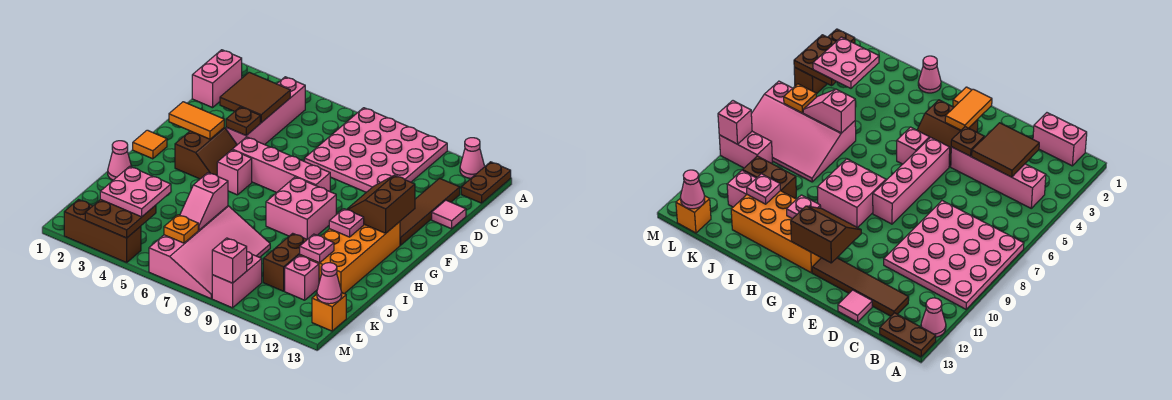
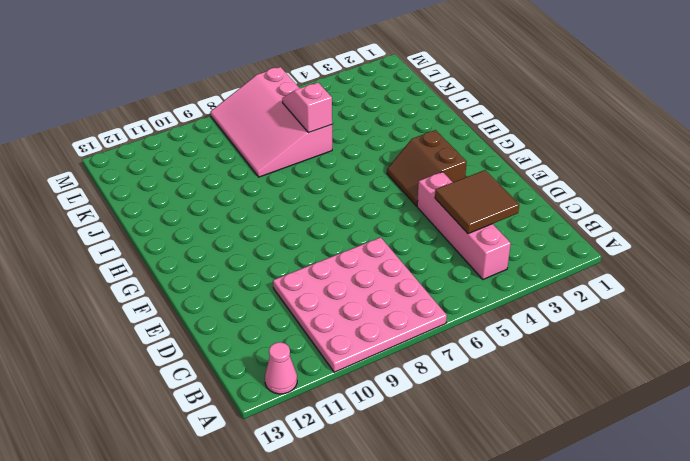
none -> brown 1x2 plate [461,162,511,203]
none -> pink 1x2 brick [192,50,242,108]
none -> brown 1x4 tile [400,178,460,245]
none -> pink 1x1 tile [432,200,466,229]

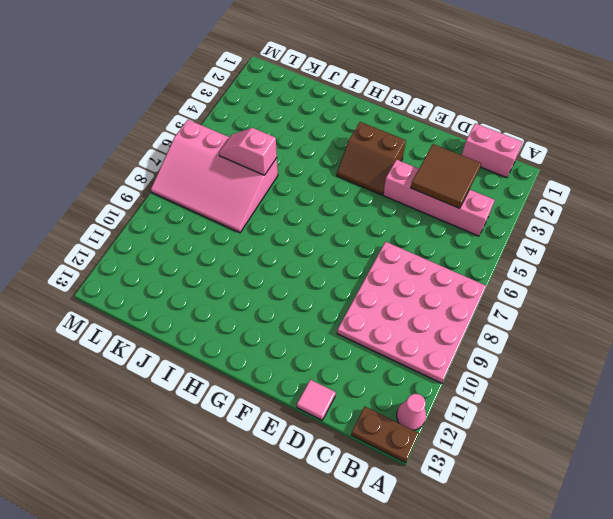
none -> brown 1x4 tile [400,178,460,245]
none -> pink 1x4 brick [232,137,331,193]
none -> orange 1x1 tile [133,130,167,159]
none -> pink 1x1 brick [217,150,252,195]

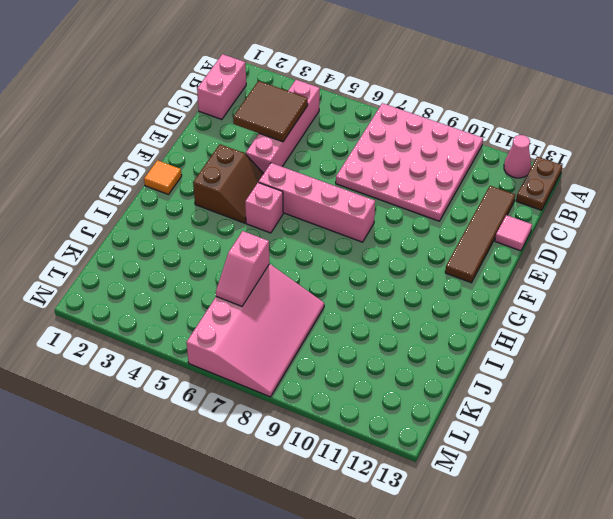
none -> pink 2x2 brick [266,177,336,239]
none -> orange 2x4 brick [300,222,400,294]
none -> pink 1x1 cone [108,141,131,180]
none -> brown 1x2 brick [263,233,307,291]

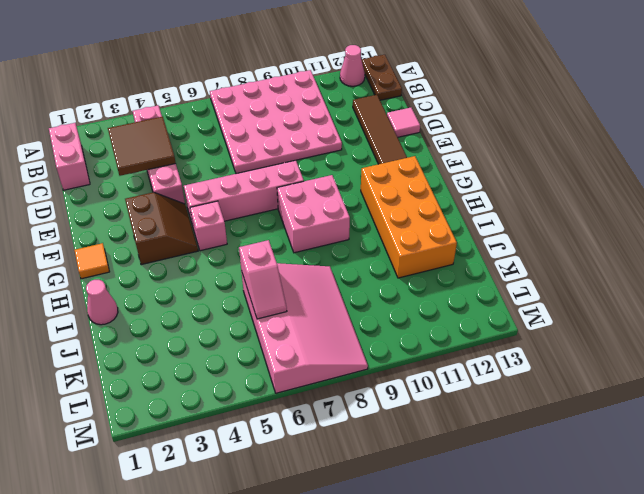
none -> brown 1x2 brick [263,233,307,291]
none -> pink 1x1 brick [285,255,319,300]
none -> pink 1x2 brick [212,252,262,308]
none -> orange 1x1 brick [312,293,346,331]

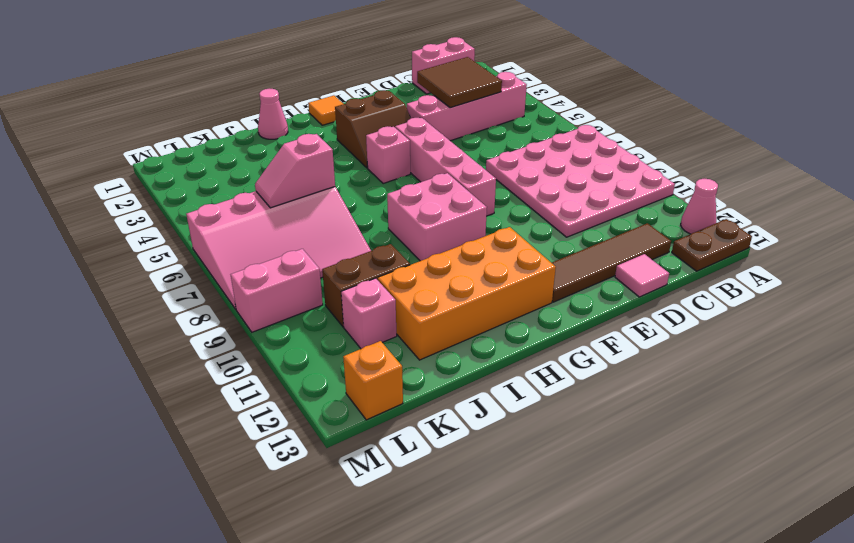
none -> brown 1x3 brick [64,200,141,263]
none -> brown 1x1 plate [226,107,260,135]
none -> orange 1x2 tile [169,102,224,139]
none -> brown 2x2 slope [347,175,415,233]

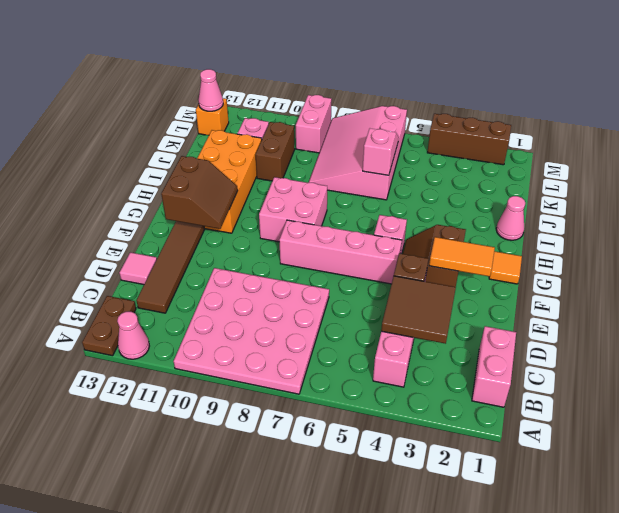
none -> pink 1x1 plate [329,209,364,237]
none -> pink 1x1 plate [300,234,334,263]
none -> brown 2x2 plate [85,199,156,238]
none -> orange 1x1 plate [164,215,198,243]

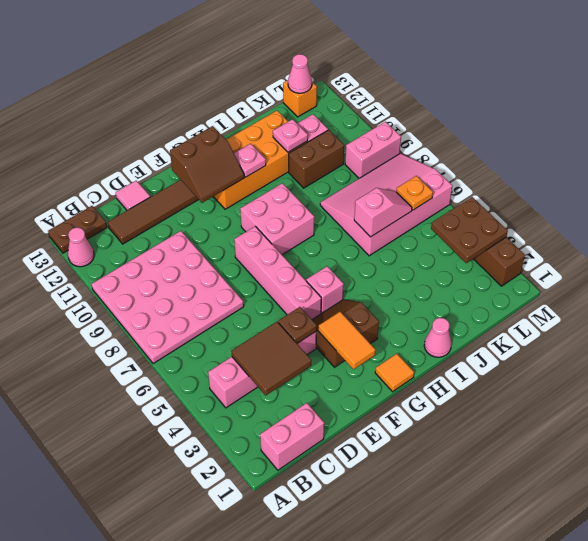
none -> pink 1x1 brick [212,238,247,283]
none -> pink 2x2 plate [100,166,171,217]

